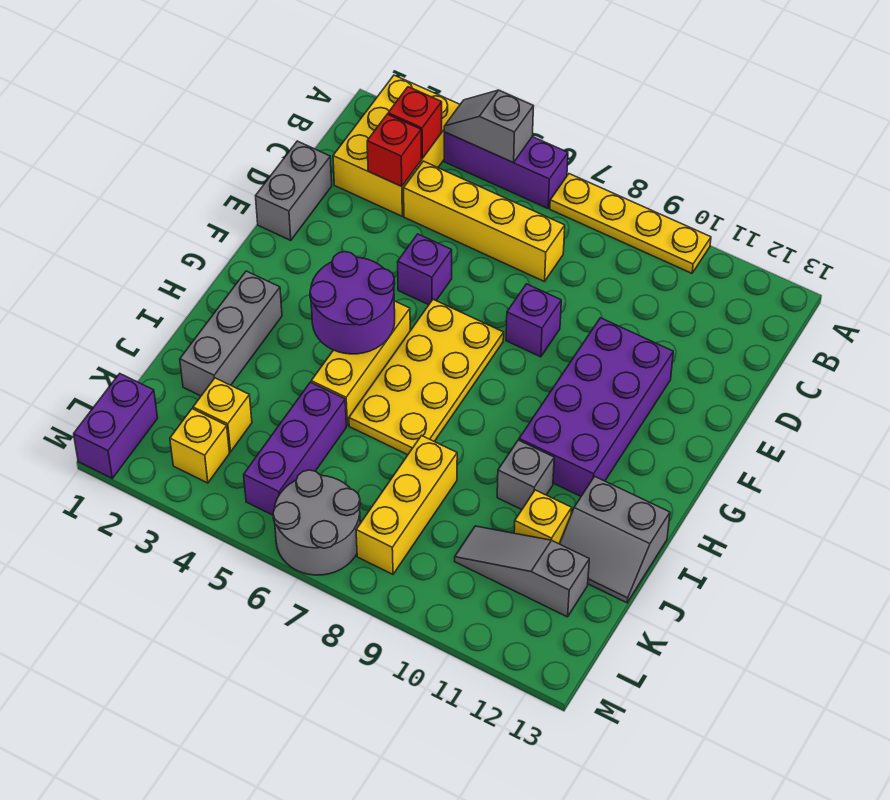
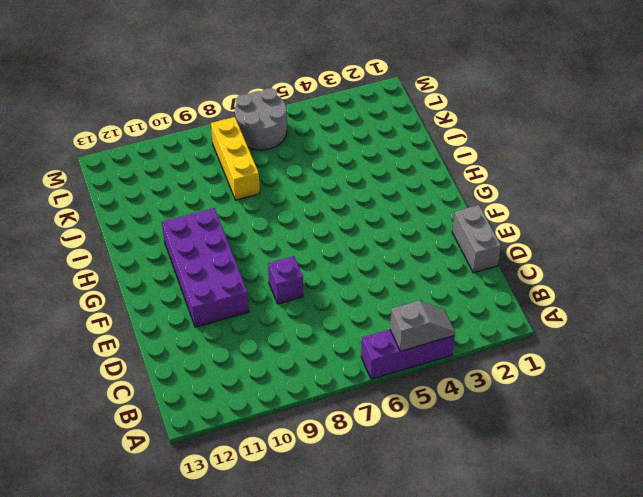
none -> yellow 2x3 brick [333,75,460,216]
none -> yellow 1x4 plate [550,174,711,273]
none -> yellow 1x4 brick [404,161,565,282]

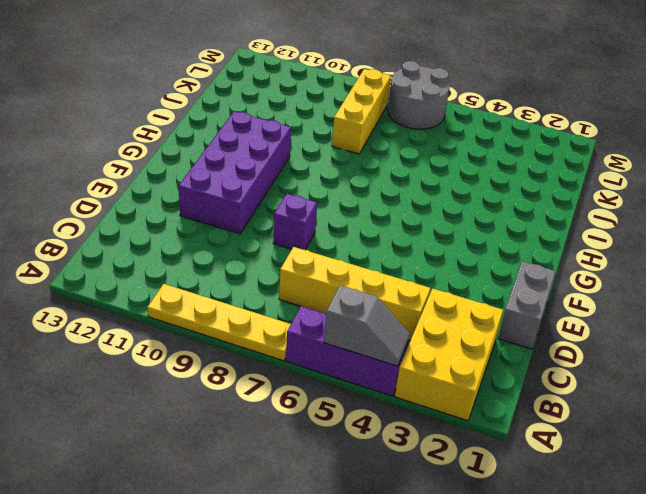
none -> purple 1x1 brick [398,234,452,305]
none -> yellow 2x4 plate [349,299,504,455]
none -> yellow 1x3 brick [311,301,410,426]

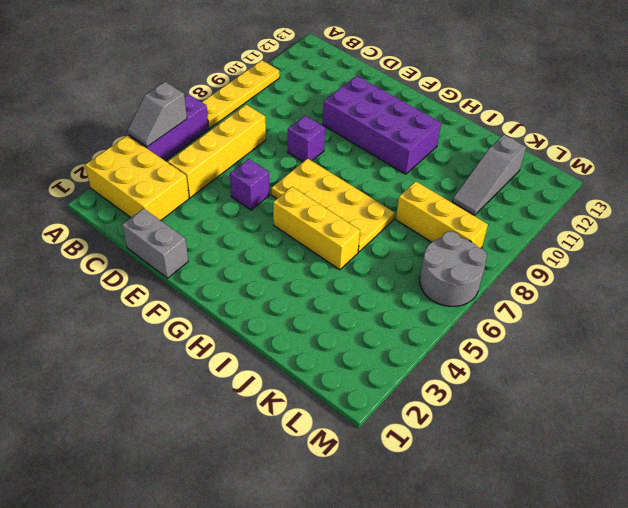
none -> grey 1x3 brick [180,271,282,396]
none -> grey 1x1 brick [497,440,554,510]
none -> grey 2x2 slope [560,476,670,603]

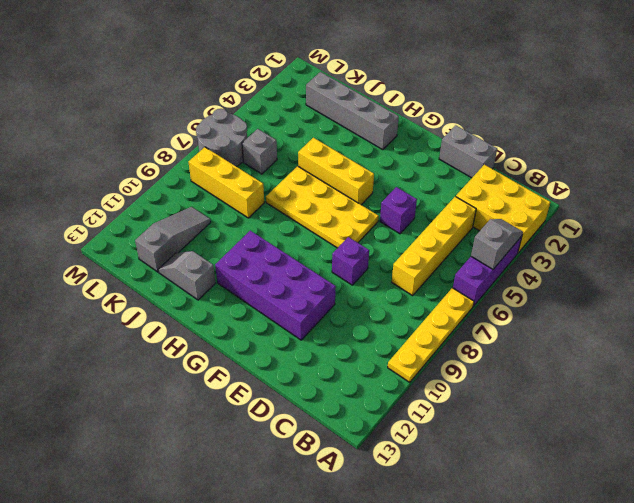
grey 1x4 brick [306,72,399,150] -> grey 1x3 brick [180,271,282,396]
grey 1x2 slope [158,251,215,300] -> grey 2x2 slope [560,476,670,603]
grey 1x1 brick [242,129,277,174] -> grey 1x1 brick moved to [497,440,554,510]
none -> purple 1x3 brick [244,382,346,515]
none -> yellow 1x1 brick [514,490,572,544]
none -> yellow 1x1 brick [193,378,252,452]

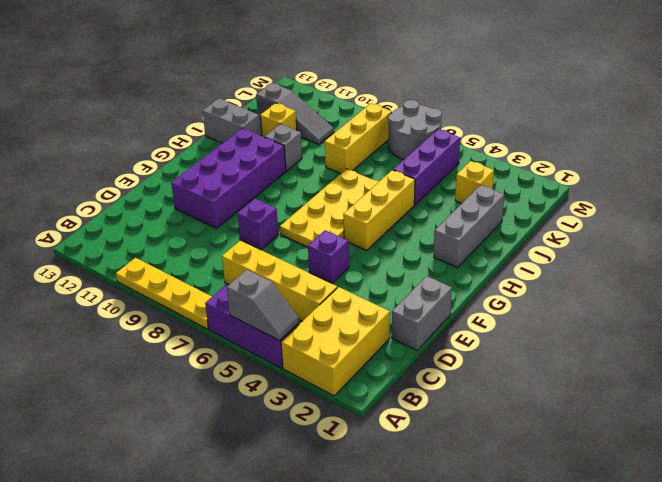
none -> purple 1x2 brick [74,374,158,478]
none -> yellow 1x1 brick [170,409,229,483]
none -> red 1x1 brick [388,87,442,158]

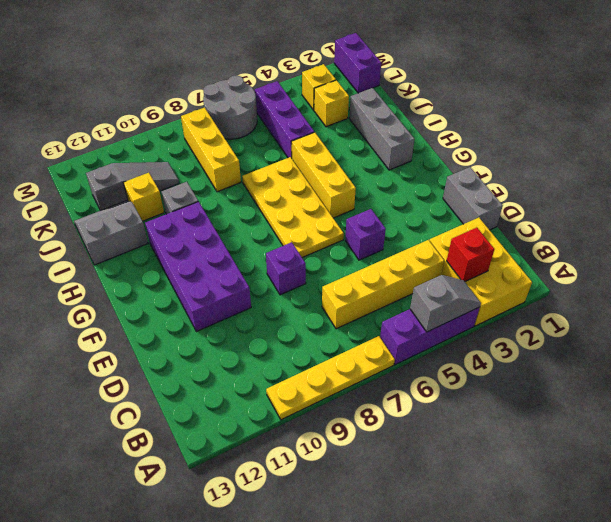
none -> red 1x1 brick [367,114,421,187]
none -> purple 2x2 round brick [310,252,395,354]

